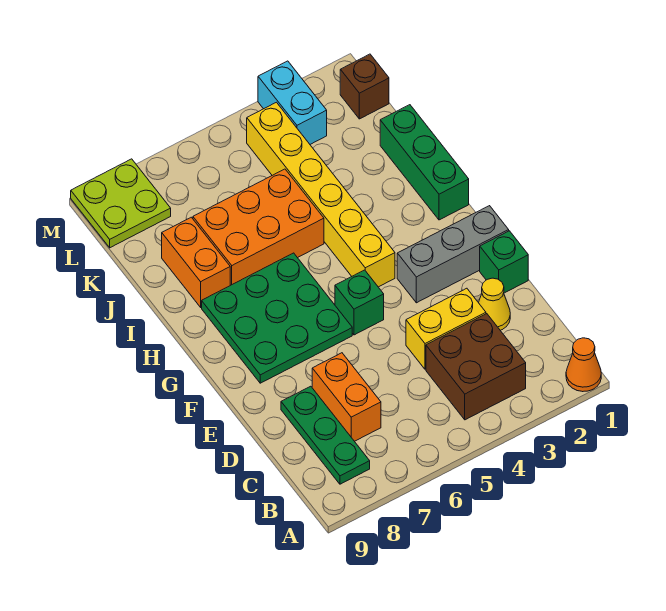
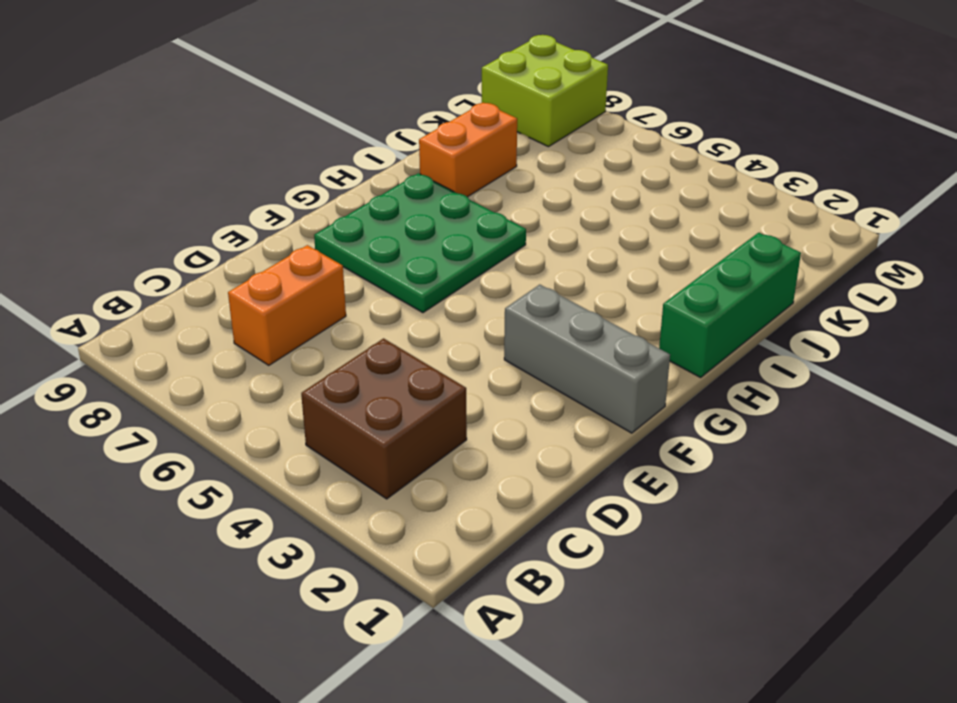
lime 2x2 brick [482,35,608,147] -> lime 2x2 plate [71,159,171,248]
none -> orange 1x1 cone [566,338,601,392]
none -> green 1x3 plate [281,386,370,484]
none -> yellow 1x1 cone [478,278,510,330]

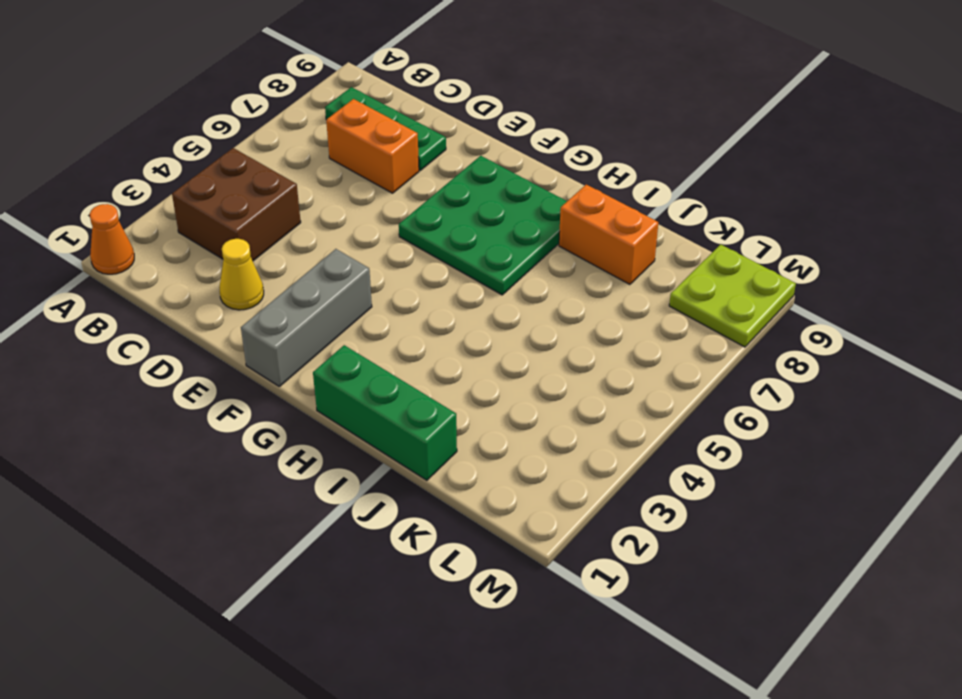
none -> yellow 1x2 brick [406,288,486,369]
none -> green 1x1 brick [480,231,528,293]
none -> green 1x1 brick [335,270,384,335]

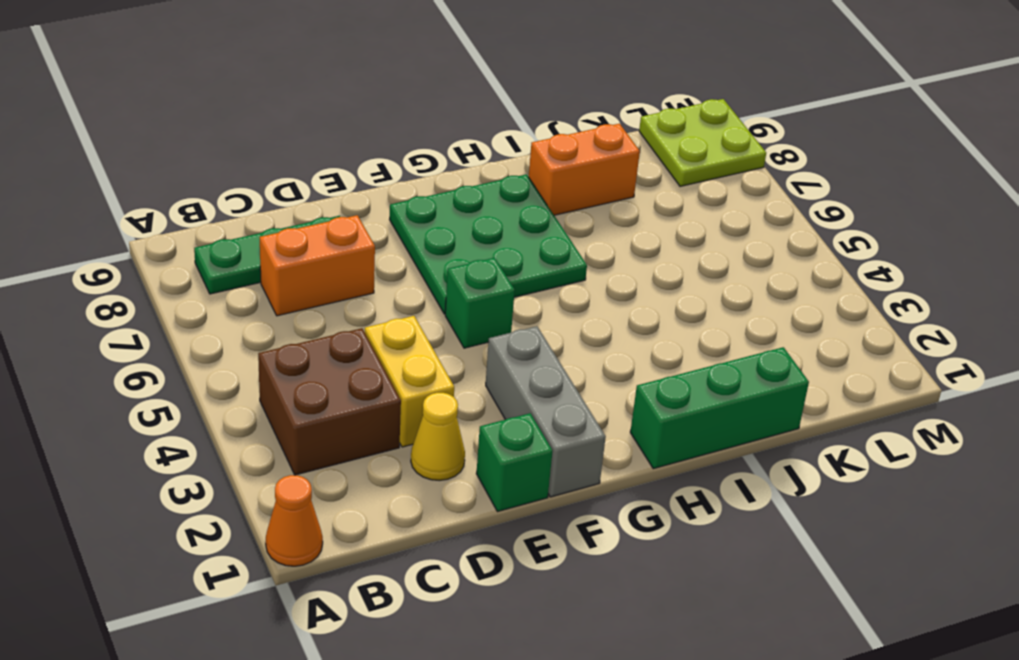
none -> yellow 1x6 brick [247,102,395,287]
none -> orange 2x3 brick [193,169,324,285]
none -> brown 1x1 brick [340,54,389,119]

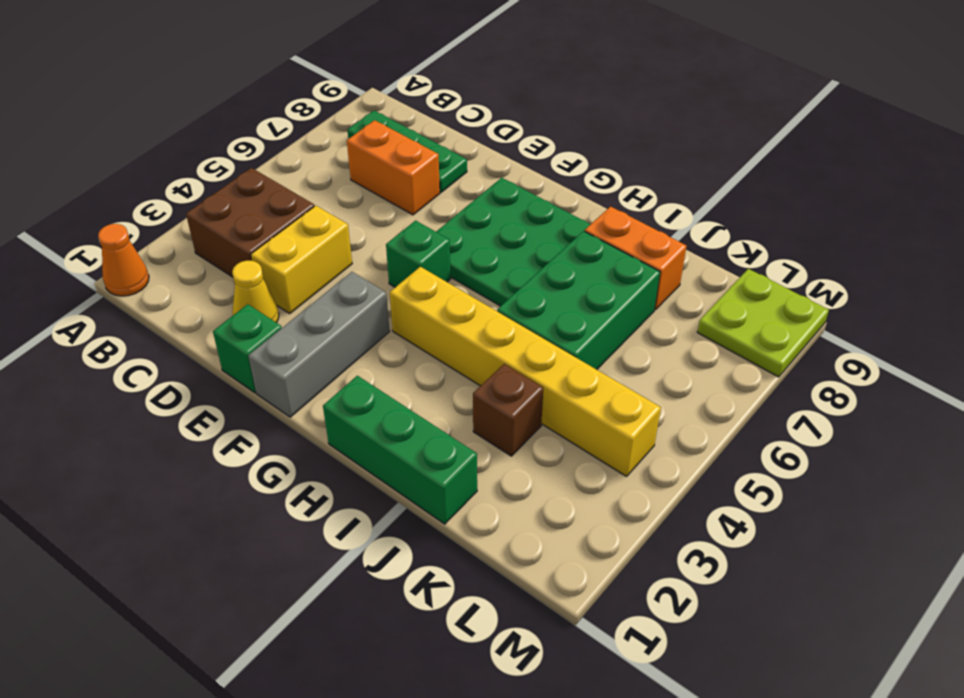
green 2x3 brick [497,231,660,370] -> orange 2x3 brick [193,169,324,285]
brown 1x1 brick [473,364,543,456] -> brown 1x1 brick moved to [340,54,389,119]
none -> cyan 1x2 brick [258,61,327,144]

